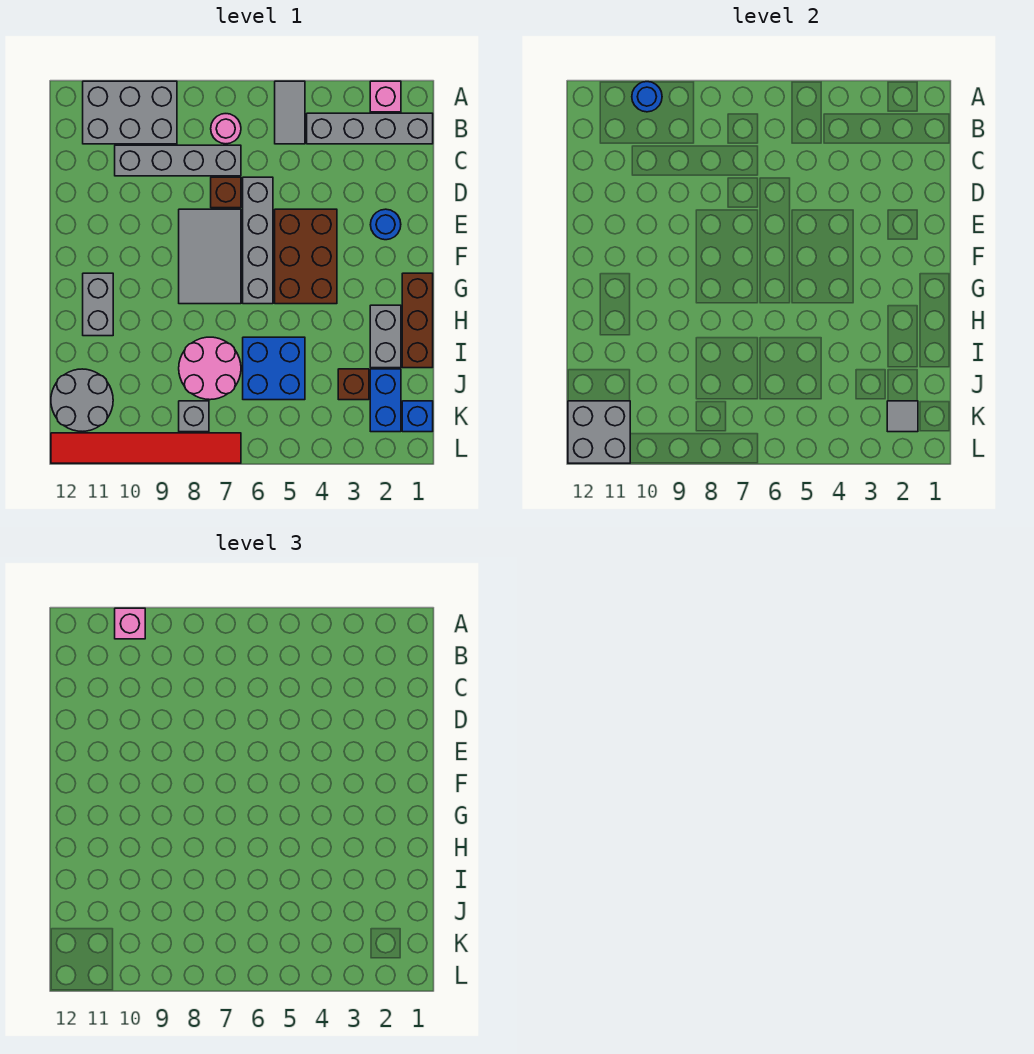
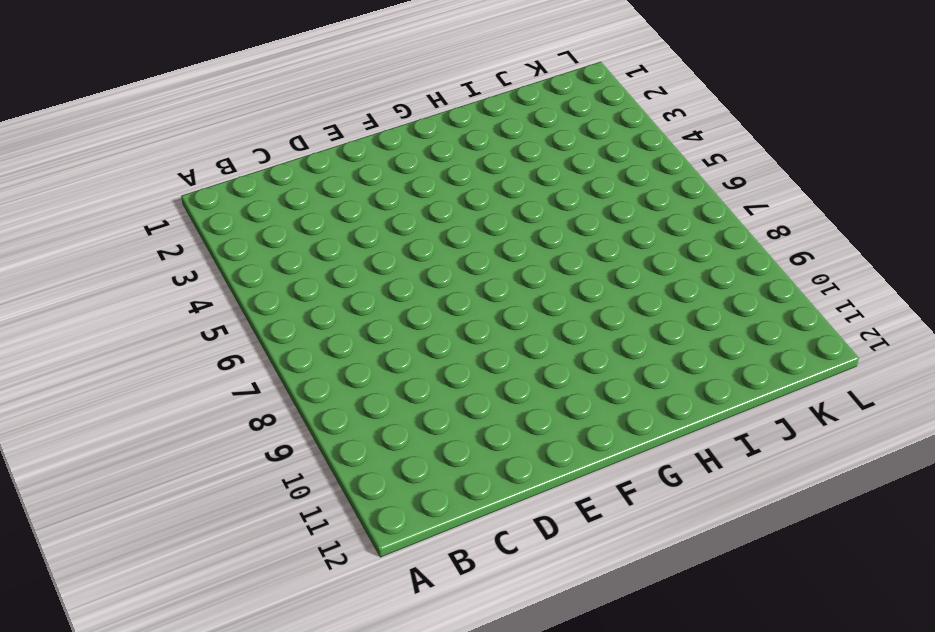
none -> pink 1x1 brick [370,81,401,112]
none -> grey 1x2 tile [275,81,305,144]
none -> grey 2x3 brick [83,81,177,144]

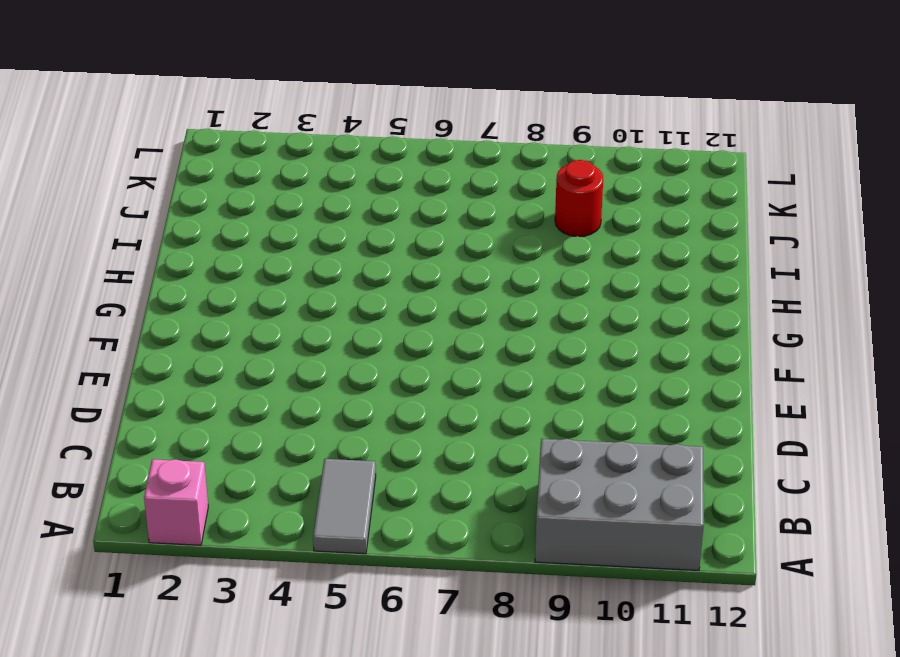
red 1x1 round brick [555,160,603,237] -> none
none -> grey 1x4 brick [307,113,433,144]
none -> pink 1x1 round brick [211,114,241,144]
none -> grey 1x4 brick [115,145,241,176]

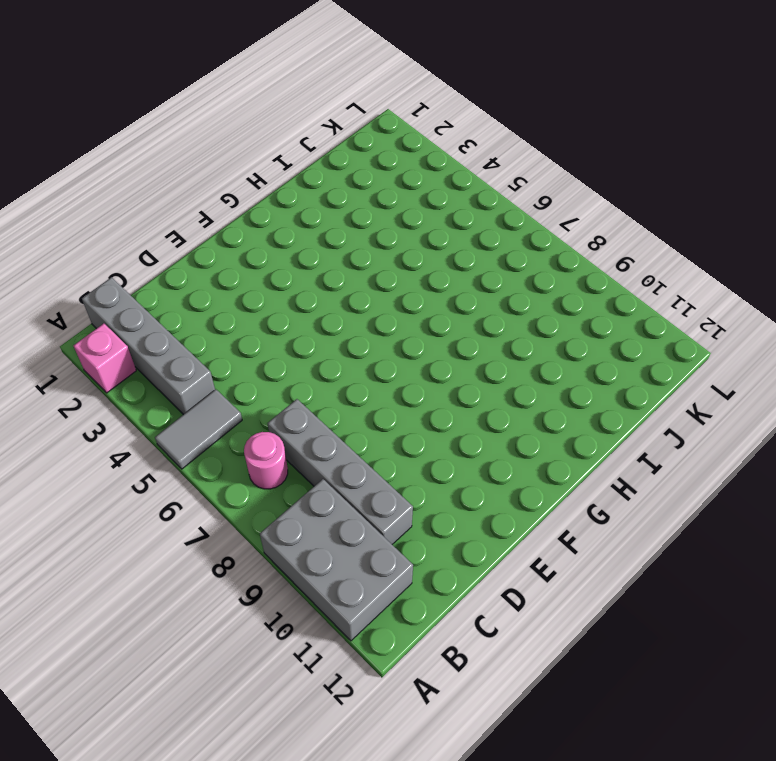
none -> grey 1x4 brick [243,177,273,304]
none -> brown 1x1 brick [211,177,241,208]
none -> blue 1x1 round brick [370,209,401,240]

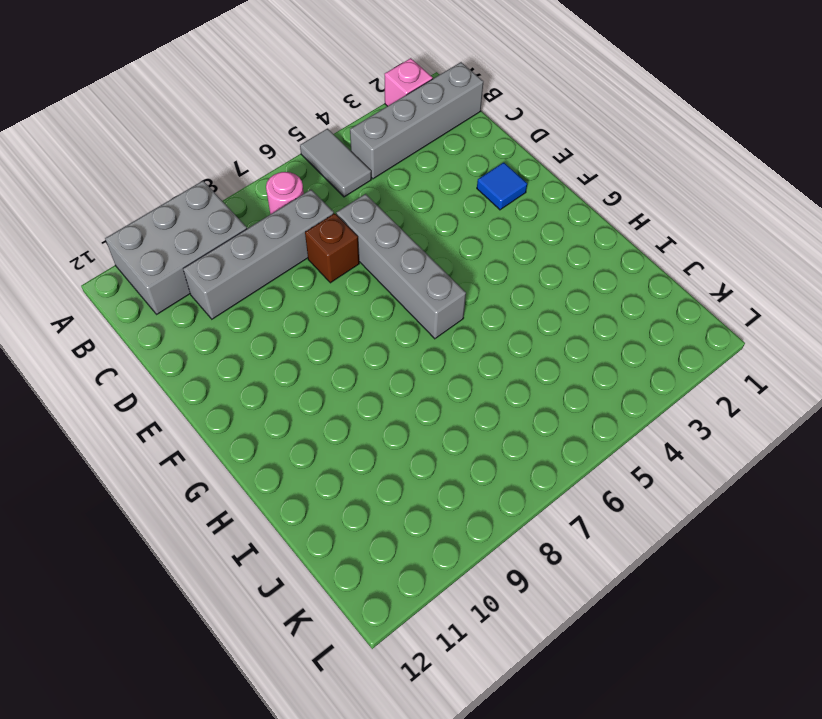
blue 1x1 tile [477,162,527,210] -> blue 1x1 round brick [370,209,401,240]
none -> brown 2x3 brick [275,209,337,304]
none -> grey 2x3 tile [179,209,241,304]
none -> brown 1x3 brick [402,273,433,368]

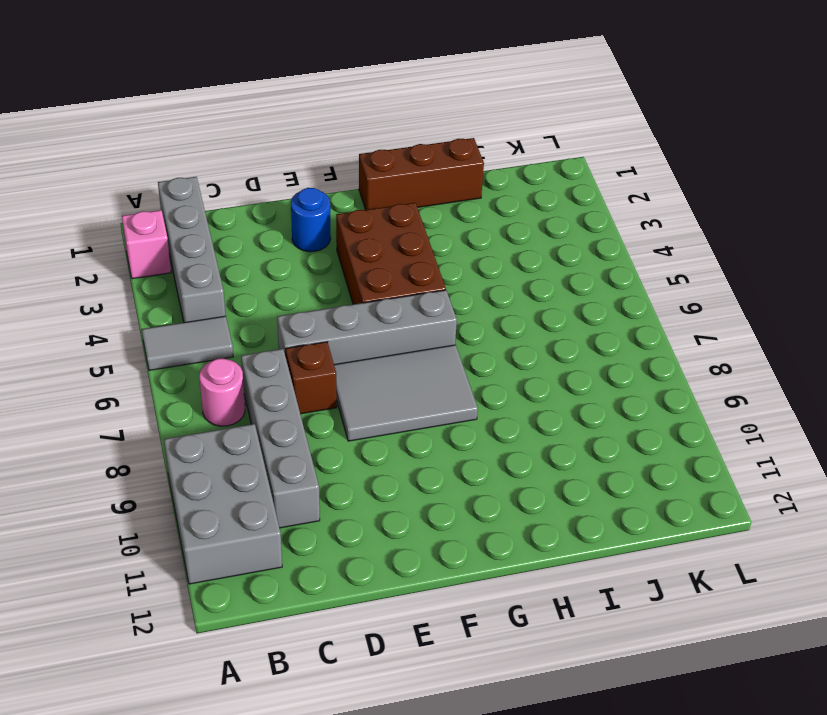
brown 2x3 brick [336,203,446,304] -> brown 2x3 brick turned to [275,209,337,304]
none -> grey 1x2 brick [83,273,113,336]
none -> grey 1x2 brick [370,305,401,368]
none -> blue 2x2 brick [243,337,305,400]

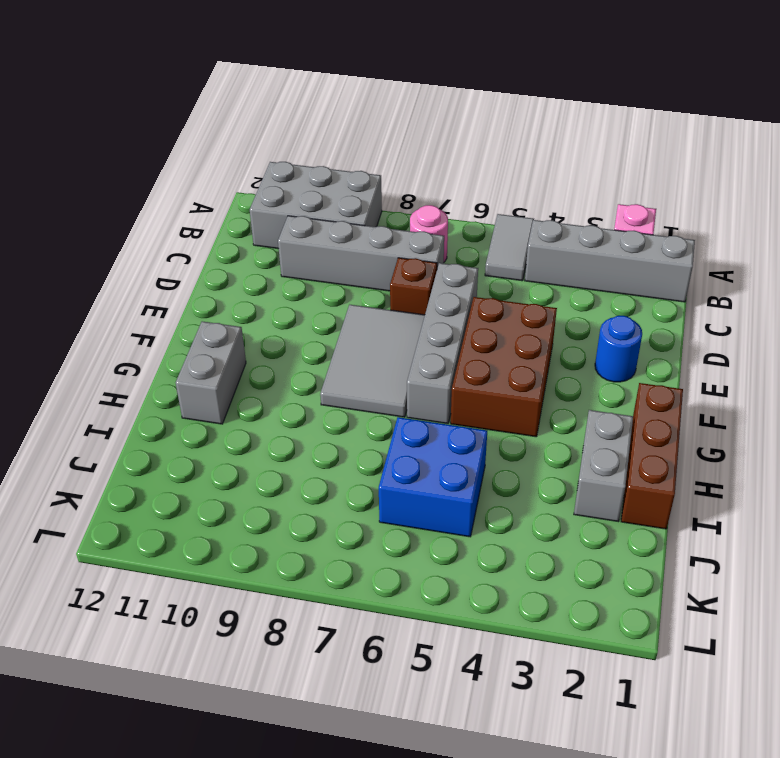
none -> pink 2x2 round brick [179,337,241,400]
none -> blue 1x2 brick [370,369,401,432]
none -> brown 1x1 brick [338,369,369,400]

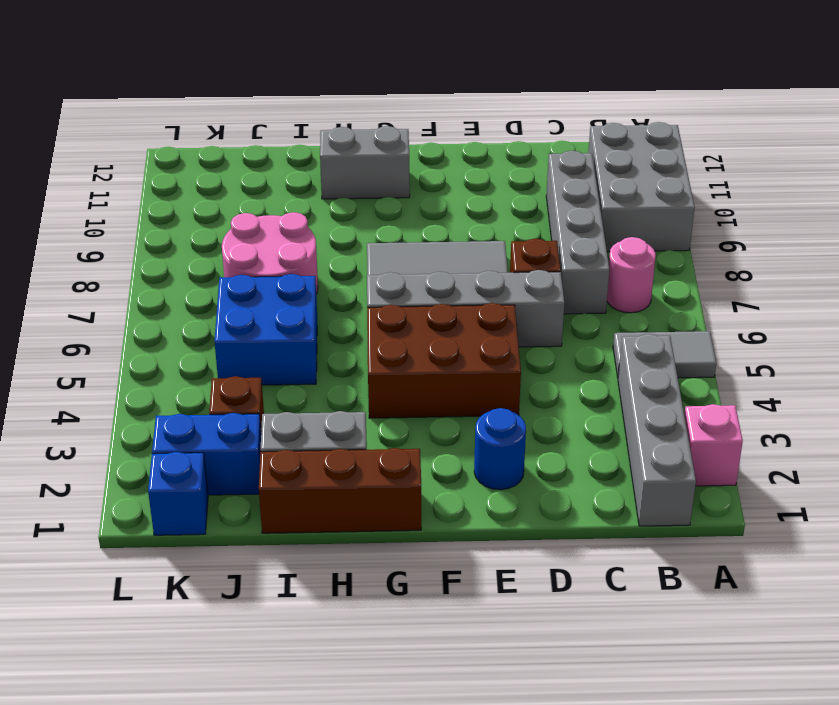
none -> grey 2x2 round brick [51,369,113,431]
none -> grey 1x1 brick [179,401,209,432]
none -> red 1x6 tile [51,433,241,463]

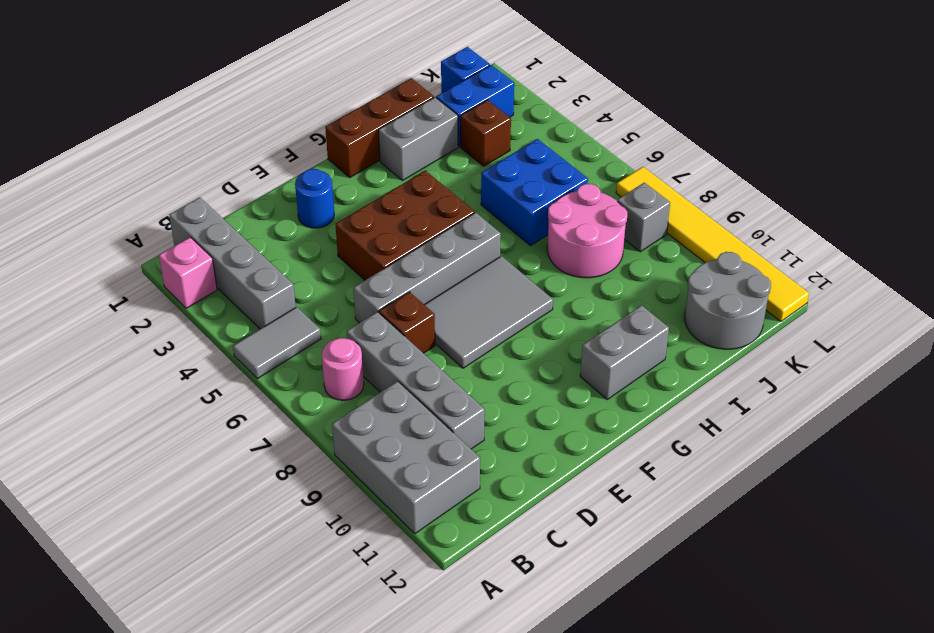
yellow 1x6 tile [616,167,809,321] -> red 1x6 tile [51,433,241,463]
none -> blue 1x1 round brick [632,82,662,112]
none -> grey 1x1 tile [887,401,918,432]
none -> grey 2x2 brick [568,401,630,463]

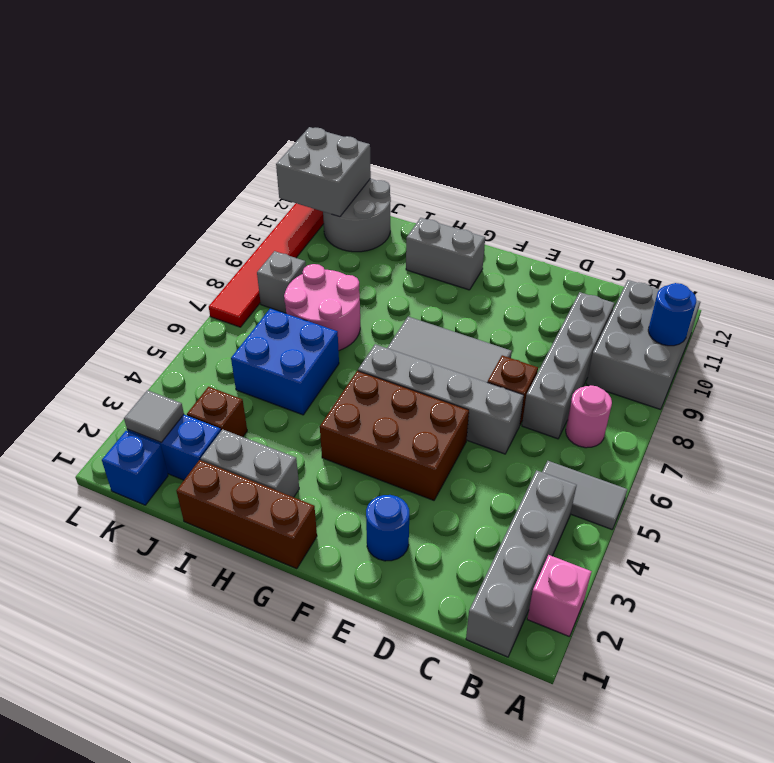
none -> pink 1x1 brick [115,608,145,639]

